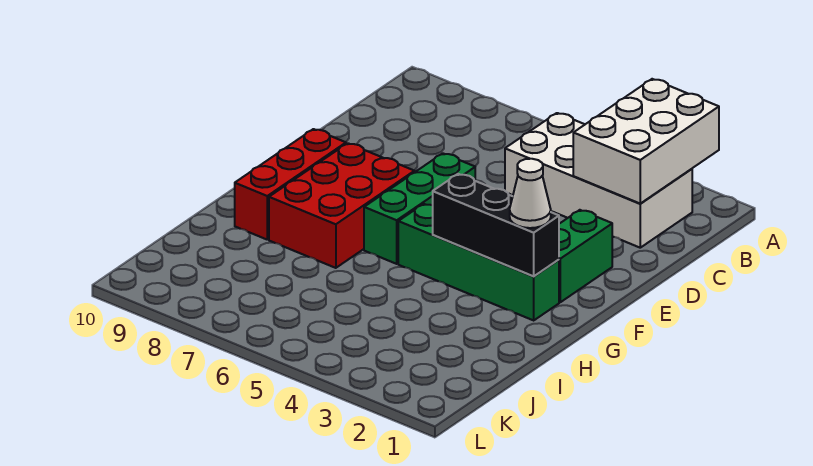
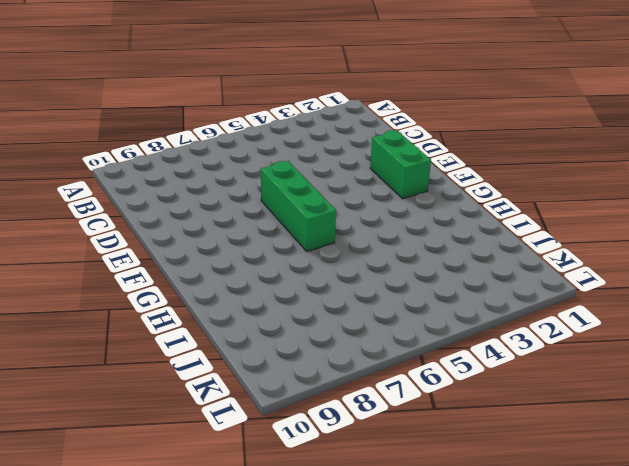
none -> white 2x4 brick [505,113,692,248]
none -> red 2x3 brick [269,143,415,268]

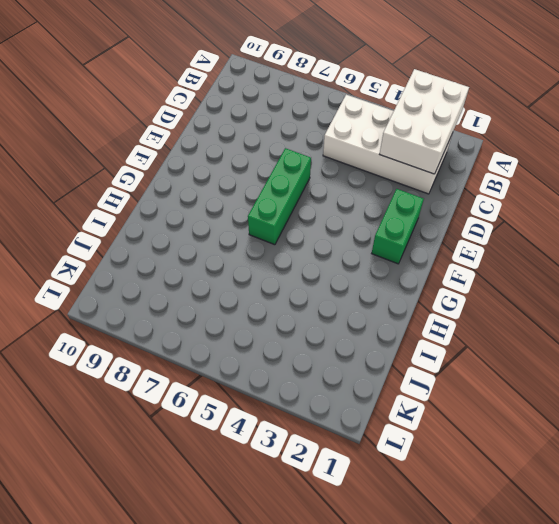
none -> red 2x3 brick [269,143,415,268]
none -> red 1x3 brick [235,129,346,239]

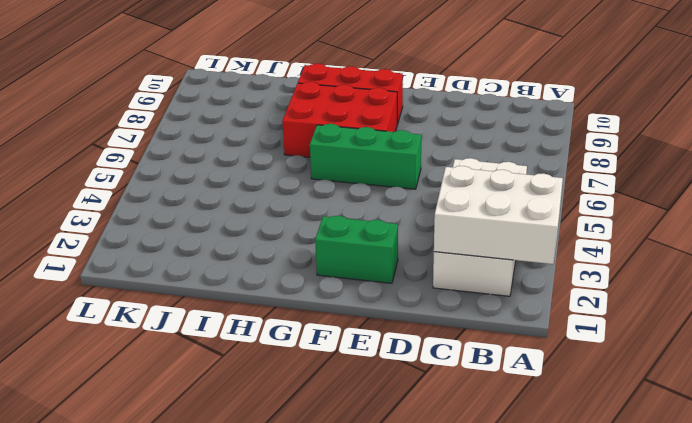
none -> green 1x4 brick [398,204,559,320]
none -> black 1x3 brick [433,174,559,276]

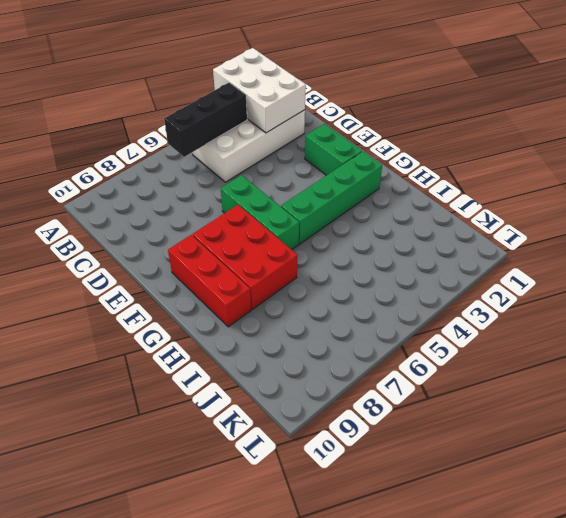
black 1x3 brick [164,83,247,157] -> black 1x3 brick moved to [433,174,559,276]
none -> white 1x1 cone [510,159,551,228]

